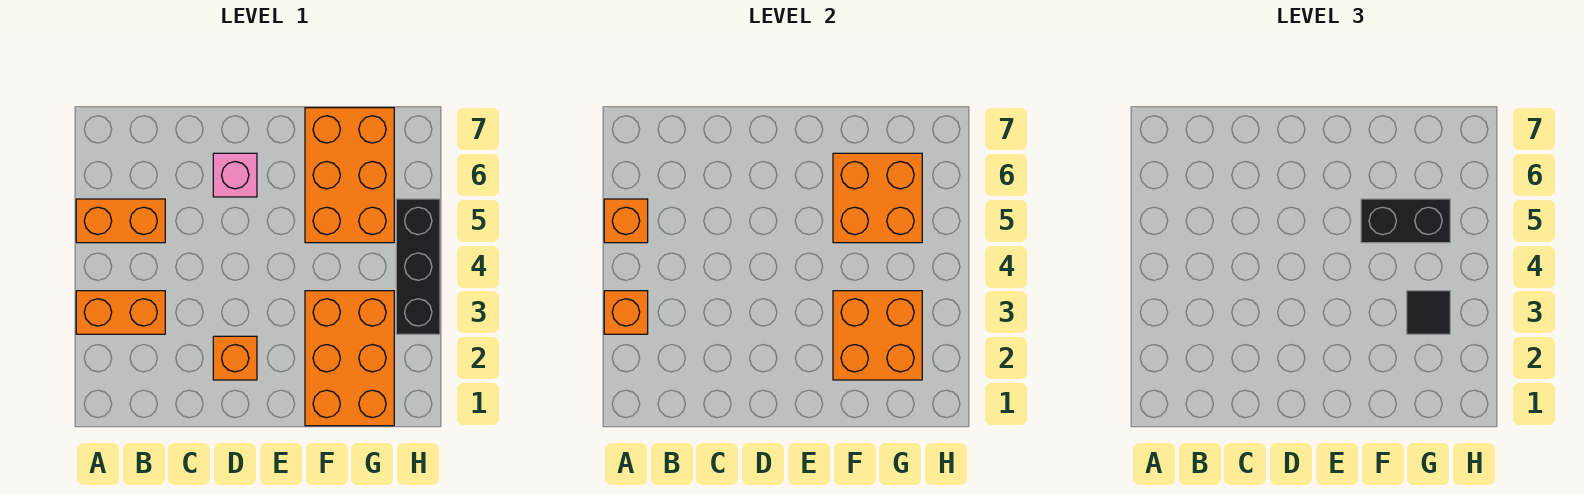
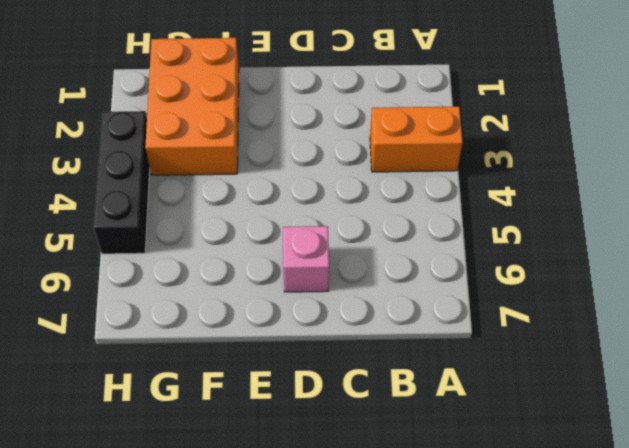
none -> orange 1x2 brick [76,199,165,243]
none -> orange 1x1 brick [213,336,257,380]
none -> orange 2x3 brick [305,108,394,243]

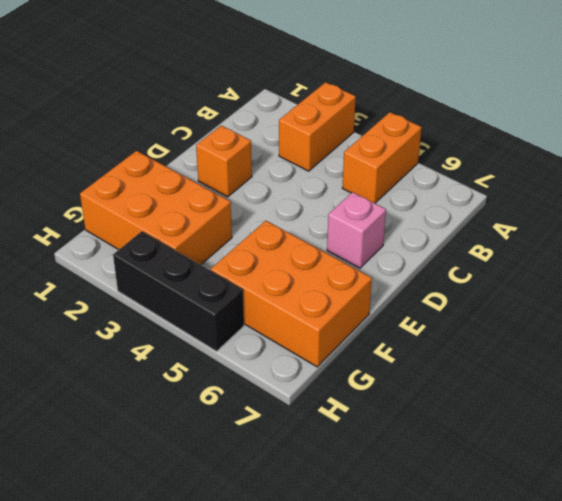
none -> orange 1x1 brick [604,291,648,334]
none -> orange 1x1 brick [604,199,648,243]
none -> orange 2x2 brick [833,291,922,380]

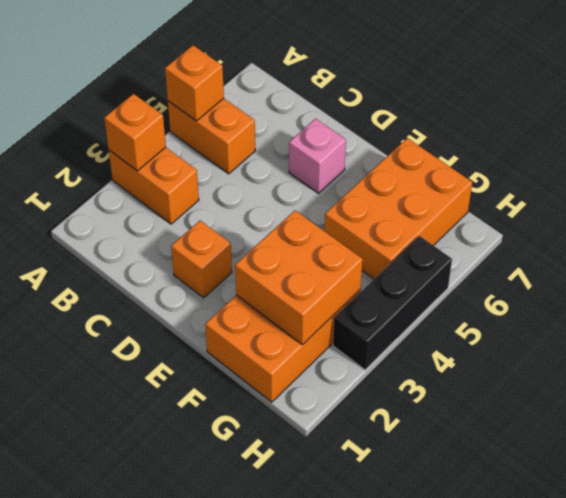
none -> orange 2x2 brick [833,153,922,243]
none -> black 1x2 brick [1361,199,1450,243]
none -> black 1x1 tile [1407,291,1450,334]

